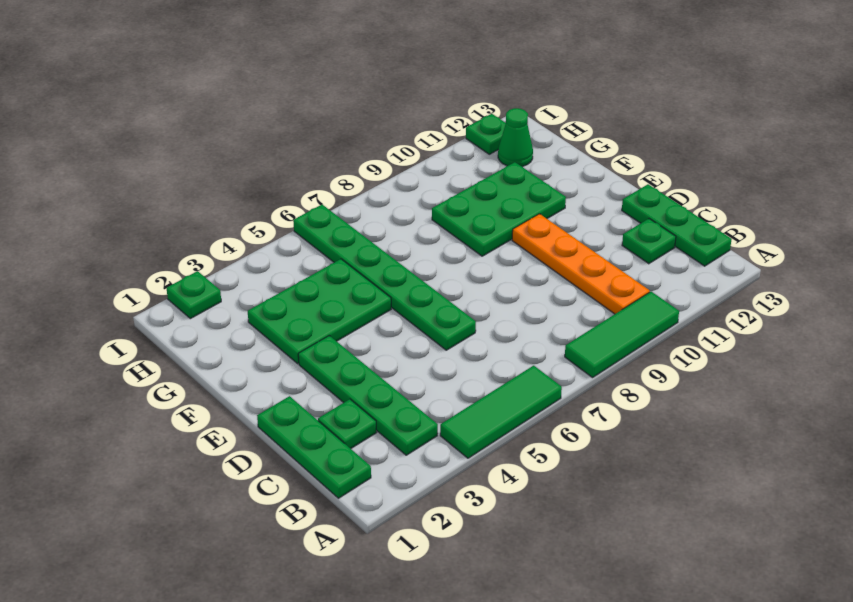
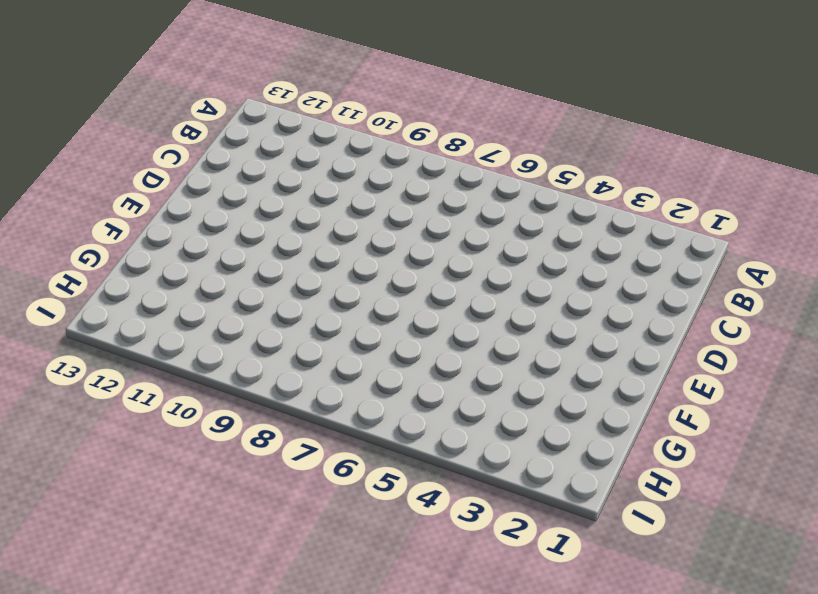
none -> green 1x3 tile [440,366,562,458]
none -> green 1x3 tile [565,292,679,378]
none -> green 1x3 plate [257,396,371,498]

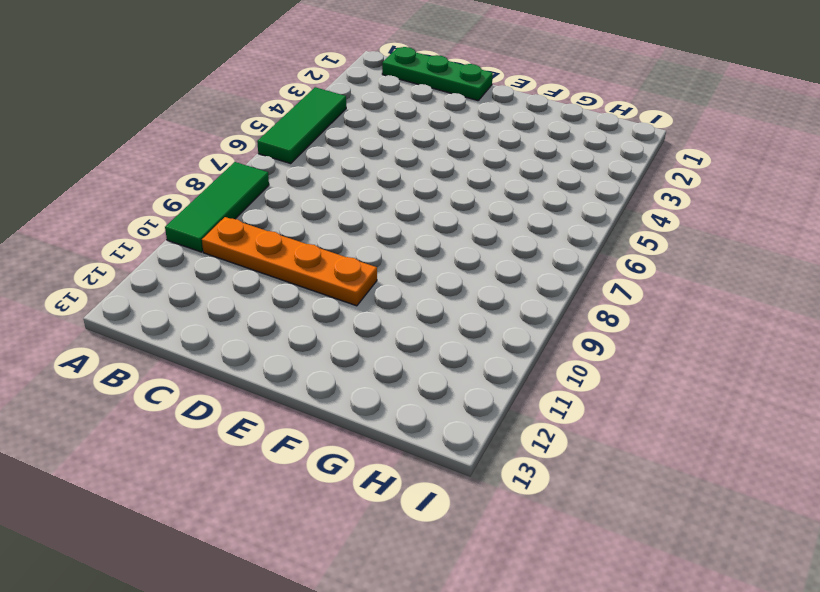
none -> green 1x4 plate [298,336,438,455]
none -> green 1x3 plate [622,184,732,266]
none -> green 1x1 plate [318,399,377,449]

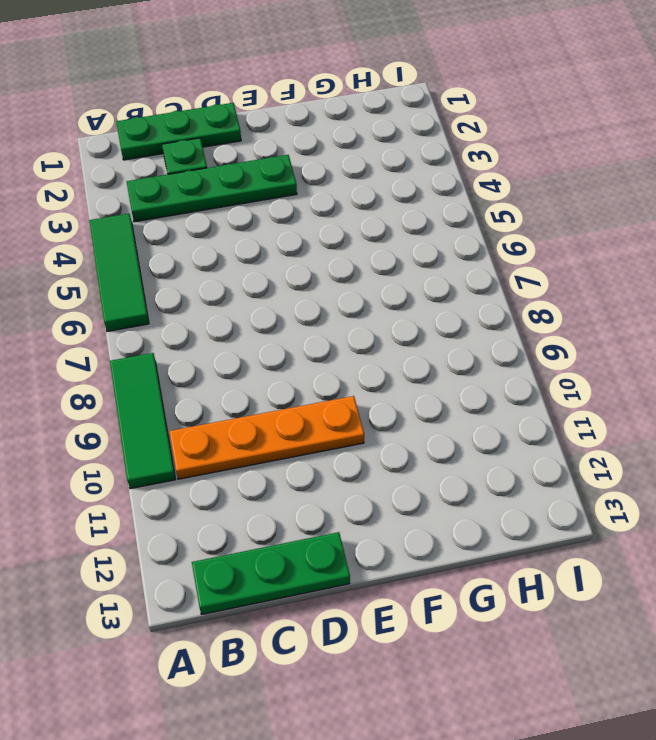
none -> green 1x1 plate [622,219,676,264]
none -> green 1x6 plate [293,205,476,350]
none -> green 2x3 plate [248,259,391,364]

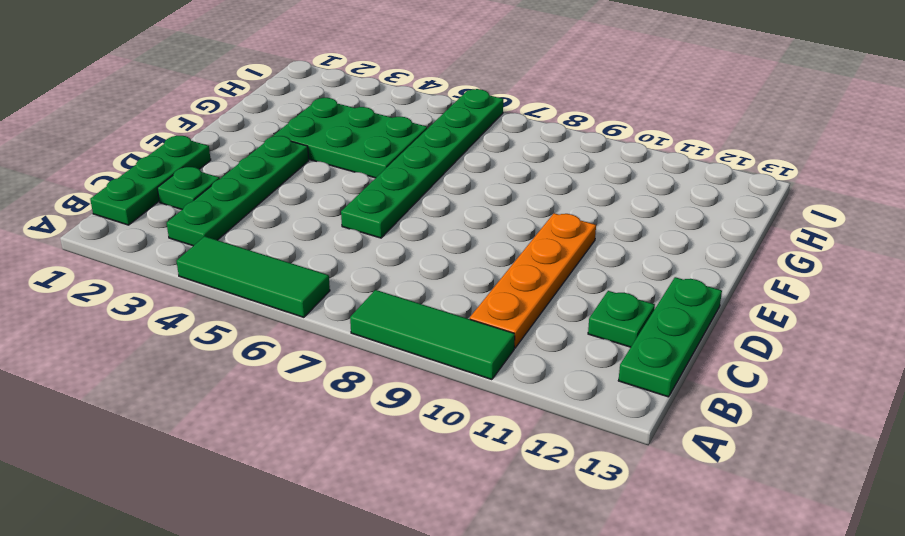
none -> green 2x3 plate [432,162,566,256]
none -> green 1x1 cone [498,108,533,167]
none -> green 1x1 plate [167,271,221,319]

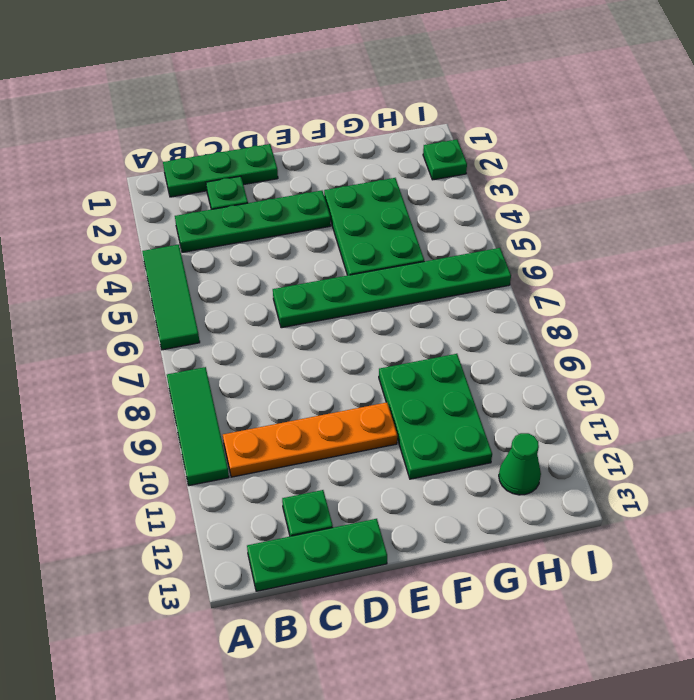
none -> green 1x1 plate [466,114,506,154]

